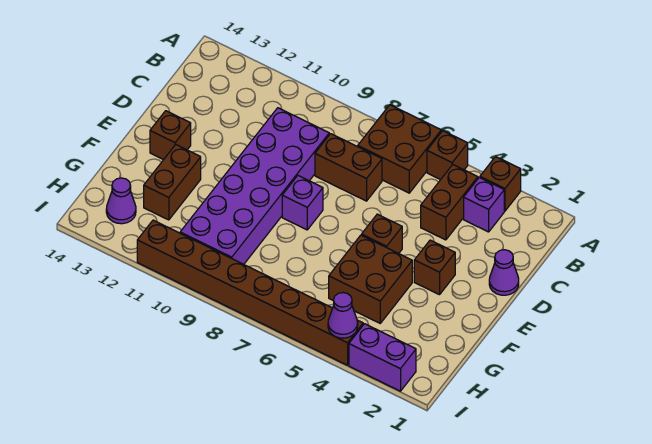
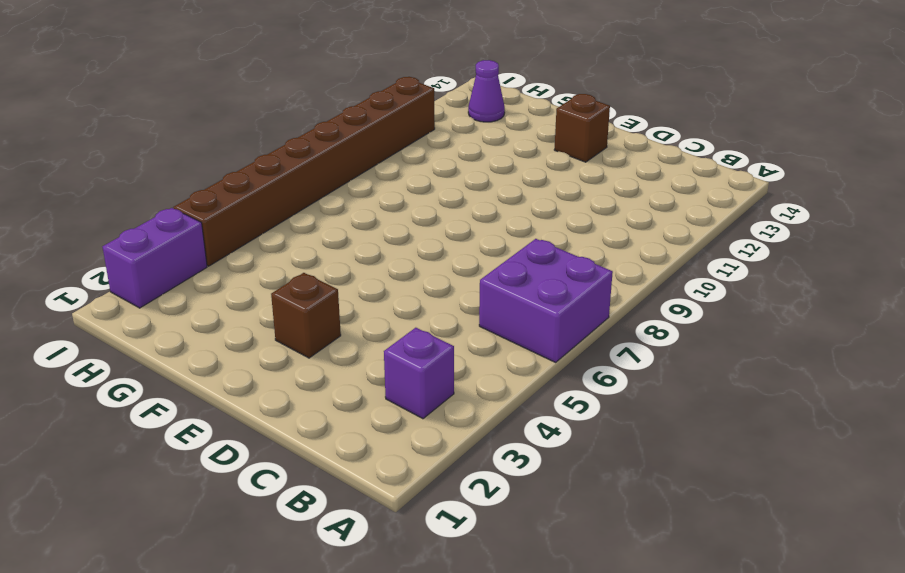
purple 2x2 brick [479,239,613,362] -> brown 2x2 brick [358,105,441,193]
none -> brown 1x1 brick [480,157,521,211]
none -> brown 1x1 brick [427,131,468,180]
none -> brown 1x2 brick [421,165,478,240]

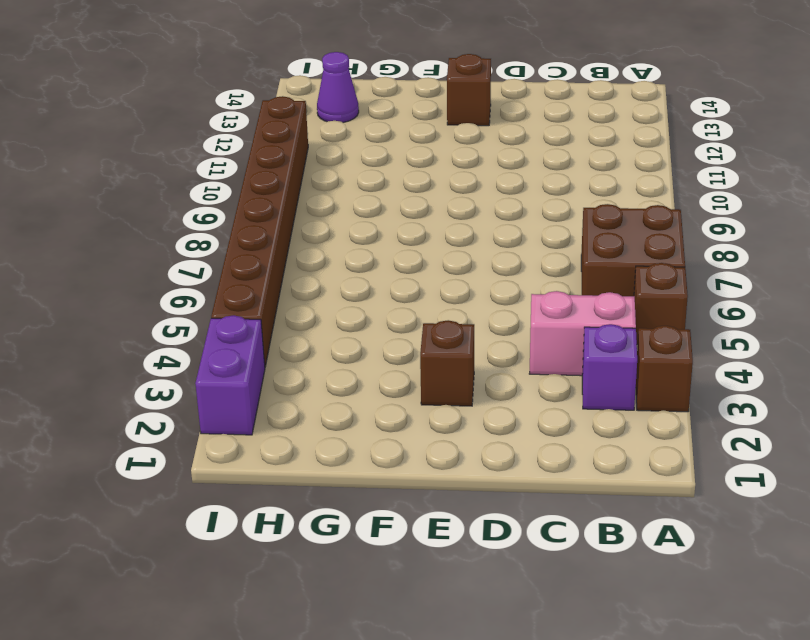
pink 1x2 brick [529,291,636,376] -> brown 1x2 brick [421,165,478,240]
none -> brown 1x2 brick [315,134,382,201]
none -> purple 2x6 brick [180,108,329,264]
none -> purple 1x1 cone [489,250,519,295]

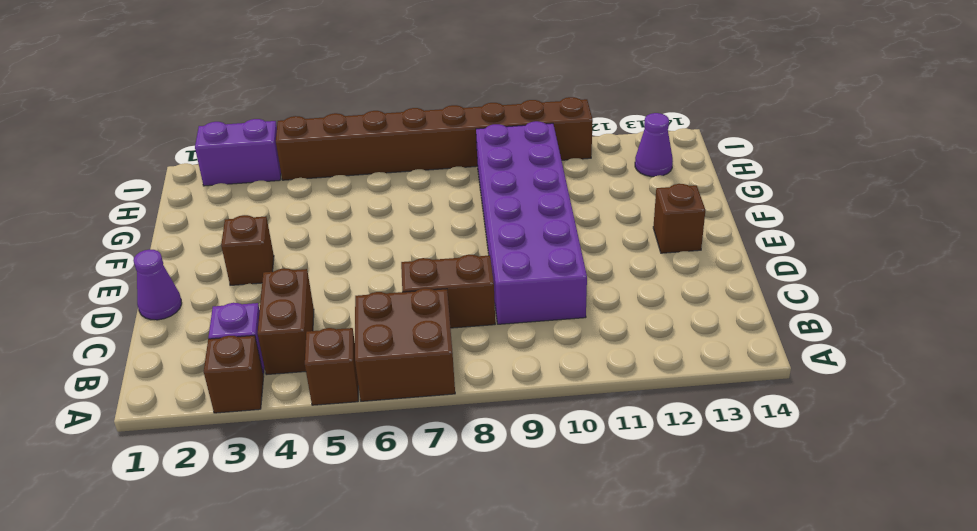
none -> brown 1x1 brick [362,214,402,253]
none -> purple 1x1 brick [282,176,323,230]
none -> brown 2x2 brick [329,235,412,323]

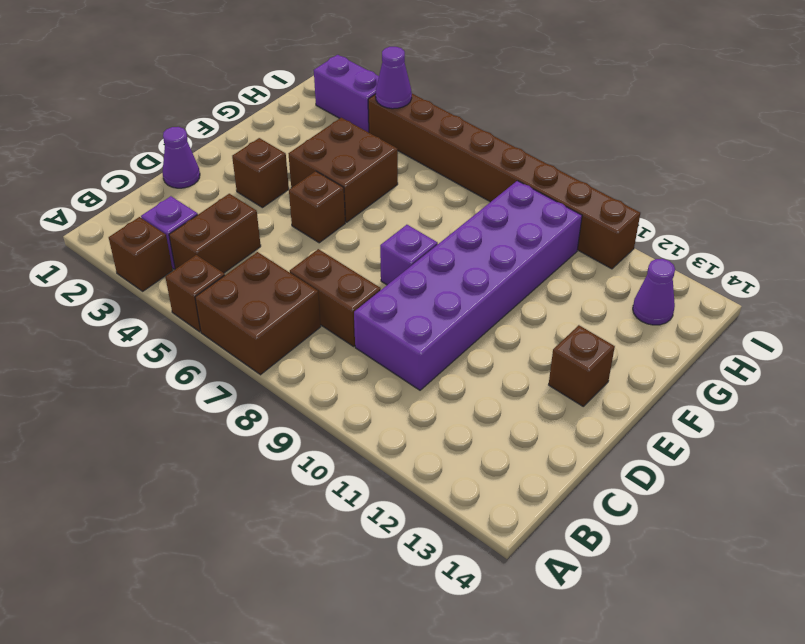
none -> brown 1x2 brick [144,145,201,220]

